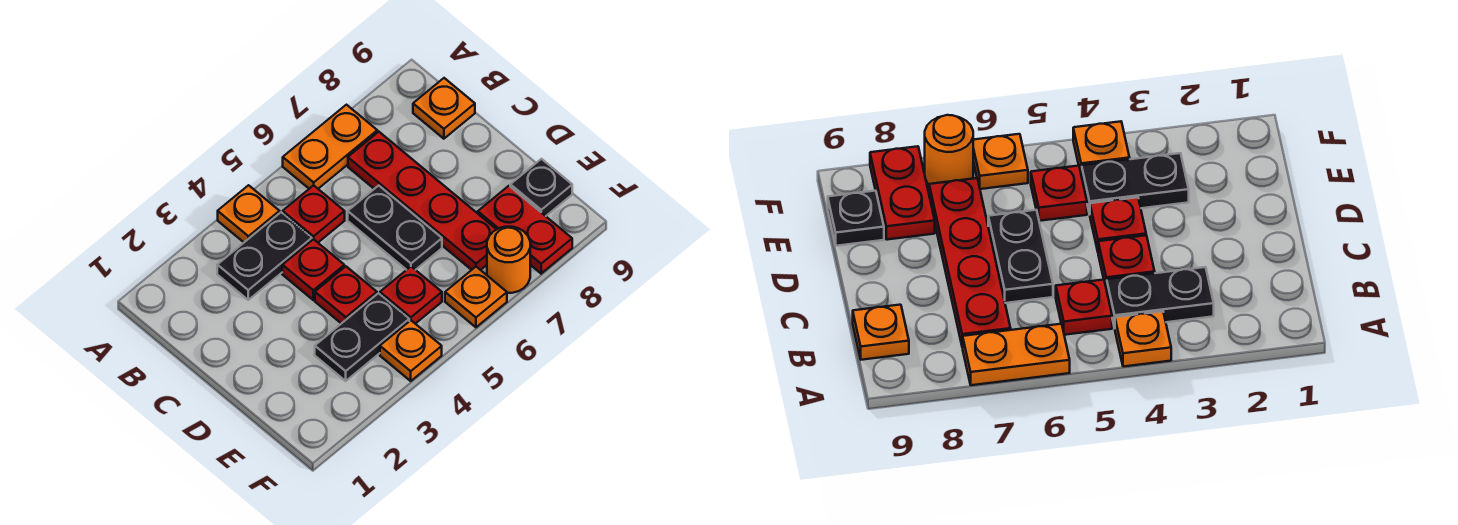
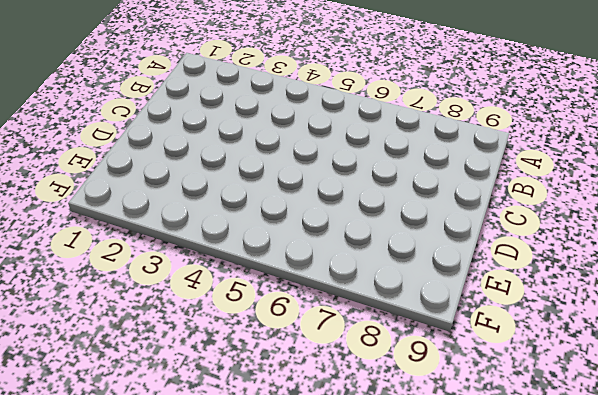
none -> orange 1x1 plate [218,185,280,242]
none -> orange 1x2 plate [283,105,377,189]
none -> black 1x2 plate [217,212,312,300]

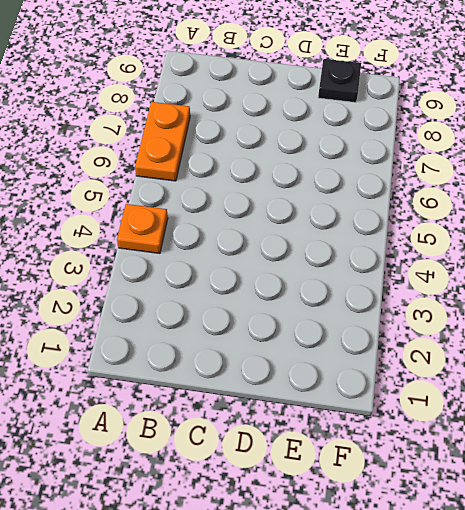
none -> black 1x2 plate [217,212,312,300]
none -> red 1x1 plate [283,185,345,242]
none -> red 1x4 plate [348,132,497,270]

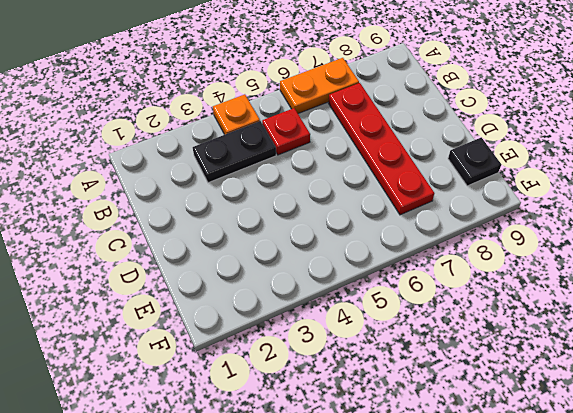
none -> orange 1x1 plate [413,78,475,139]
none -> red 1x1 plate [282,239,344,300]
none -> black 1x2 plate [348,186,442,270]

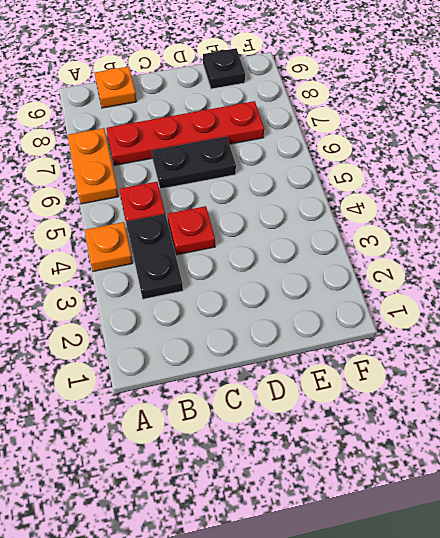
none -> red 1x1 plate [315,266,377,324]
none -> black 1x2 plate [315,293,409,381]
none -> red 1x1 plate [380,267,442,324]

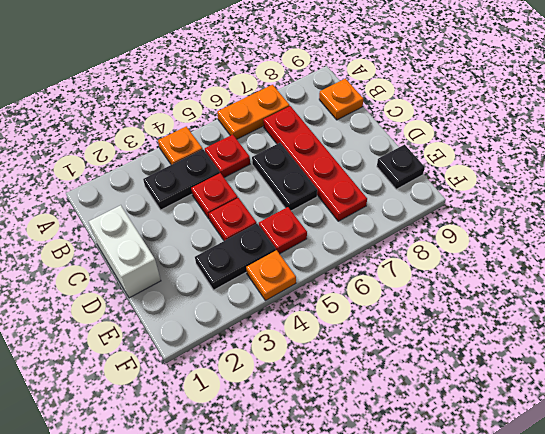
white 1x2 brick [88,205,161,298] -> none
none -> red 1x2 plate [478,186,572,274]
none -> orange 1x1 plate [445,267,507,327]
none -> orange 1x1 round brick [487,227,530,293]

